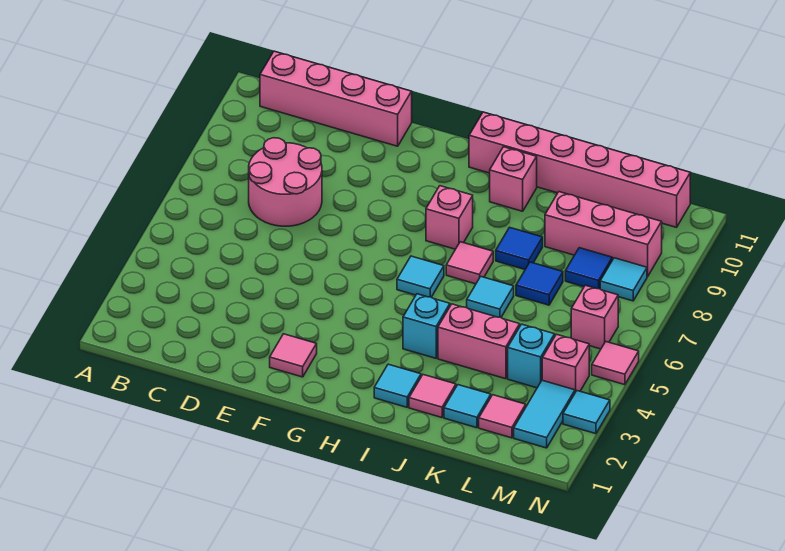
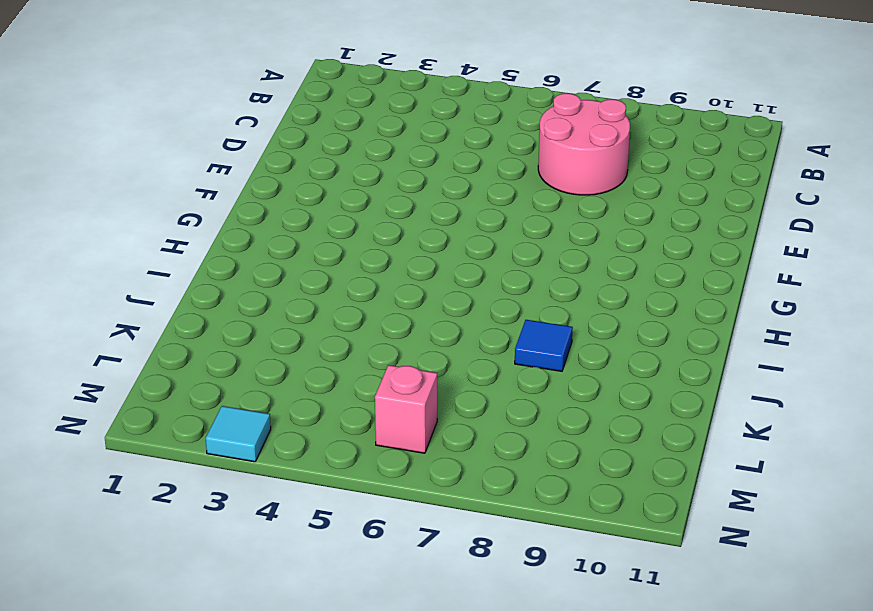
none -> pink 1x4 brick [260,51,412,146]
none -> pink 1x1 tile [270,334,317,377]
none -> cyan 1x1 tile [397,256,444,297]

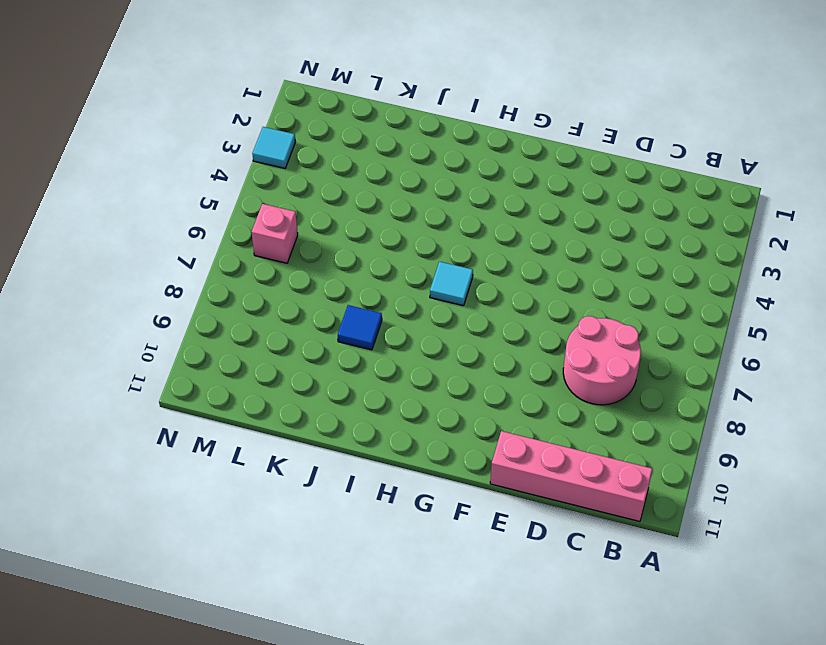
none -> pink 1x1 tile [270,334,317,377]
none -> pink 1x1 brick [426,186,473,249]
none -> pink 1x6 brick [469,112,690,227]

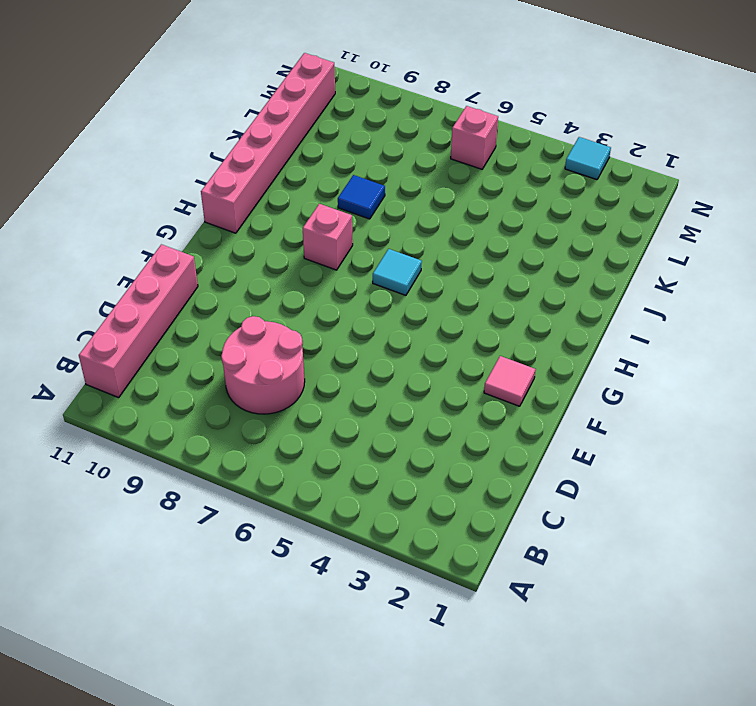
none -> cyan 1x1 tile [374,364,421,407]
none -> cyan 1x1 brick [403,294,450,358]
none -> pink 1x1 tile [446,242,493,284]

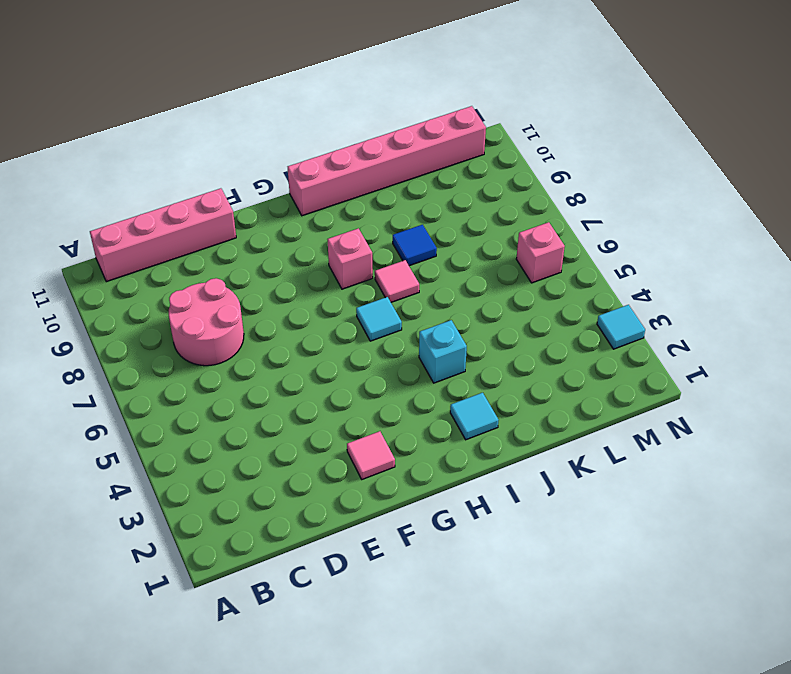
none -> pink 1x1 brick [490,147,537,211]
none -> pink 1x1 tile [409,375,456,418]
none -> pink 1x2 brick [438,304,520,379]

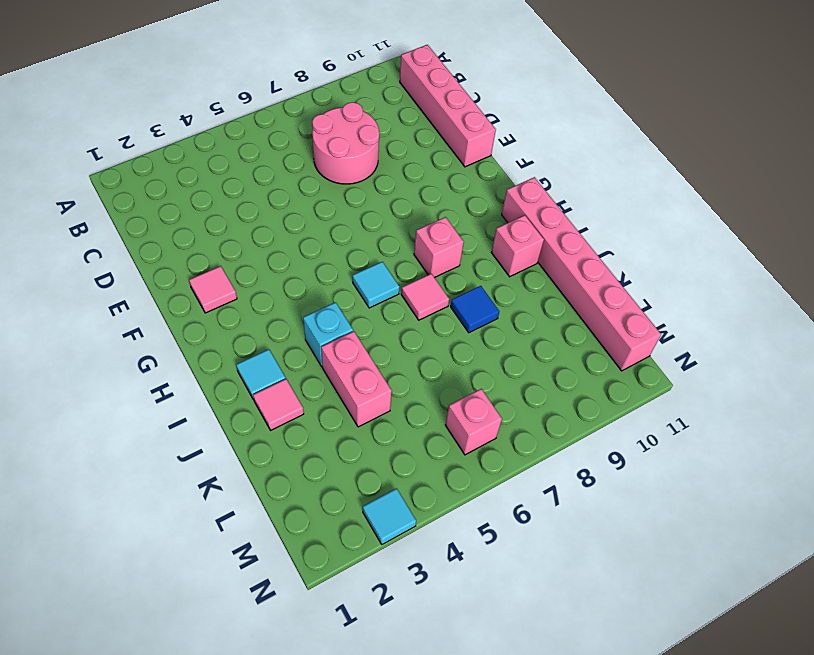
none -> cyan 1x1 tile [467,277,514,317]
none -> cyan 1x1 tile [444,385,491,428]
none -> blue 1x1 tile [516,262,563,305]

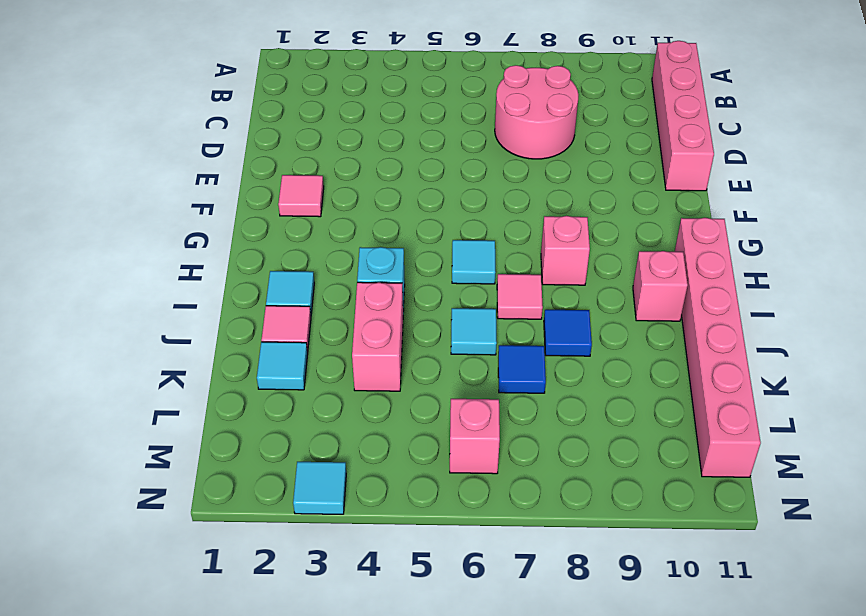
none -> pink 1x3 brick [545,192,662,276]
none -> pink 1x1 tile [479,395,526,438]
none -> cyan 1x1 brick [508,324,555,388]

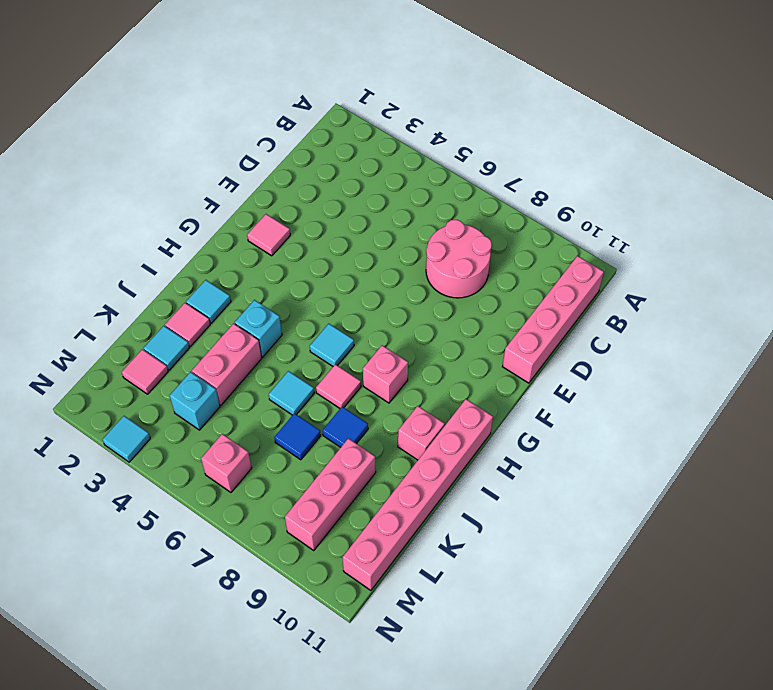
none -> blue 1x1 tile [565,248,612,289]
none -> cyan 1x2 tile [514,380,575,448]
none -> pink 1x1 brick [542,334,589,392]

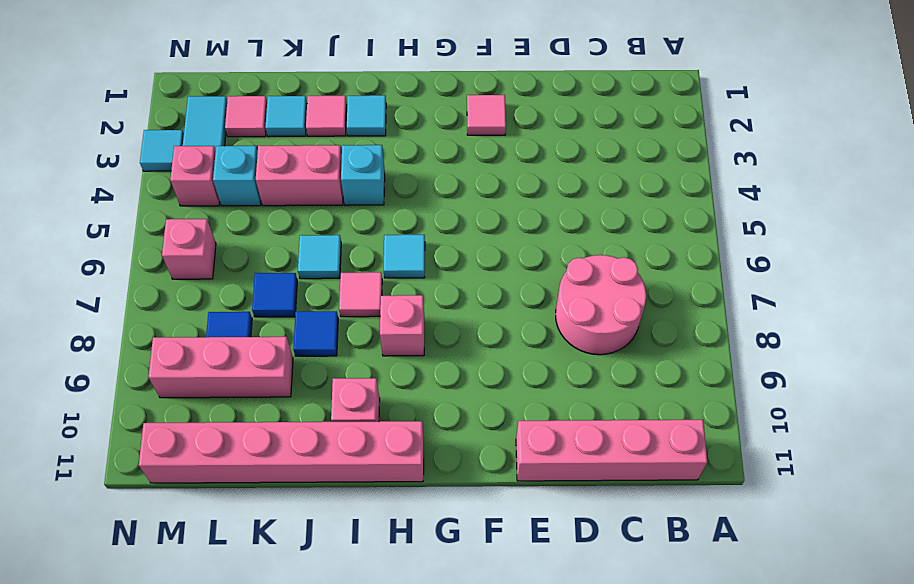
none -> cyan 1x1 tile [600,258,647,301]
none -> pink 1x1 tile [592,342,639,385]

